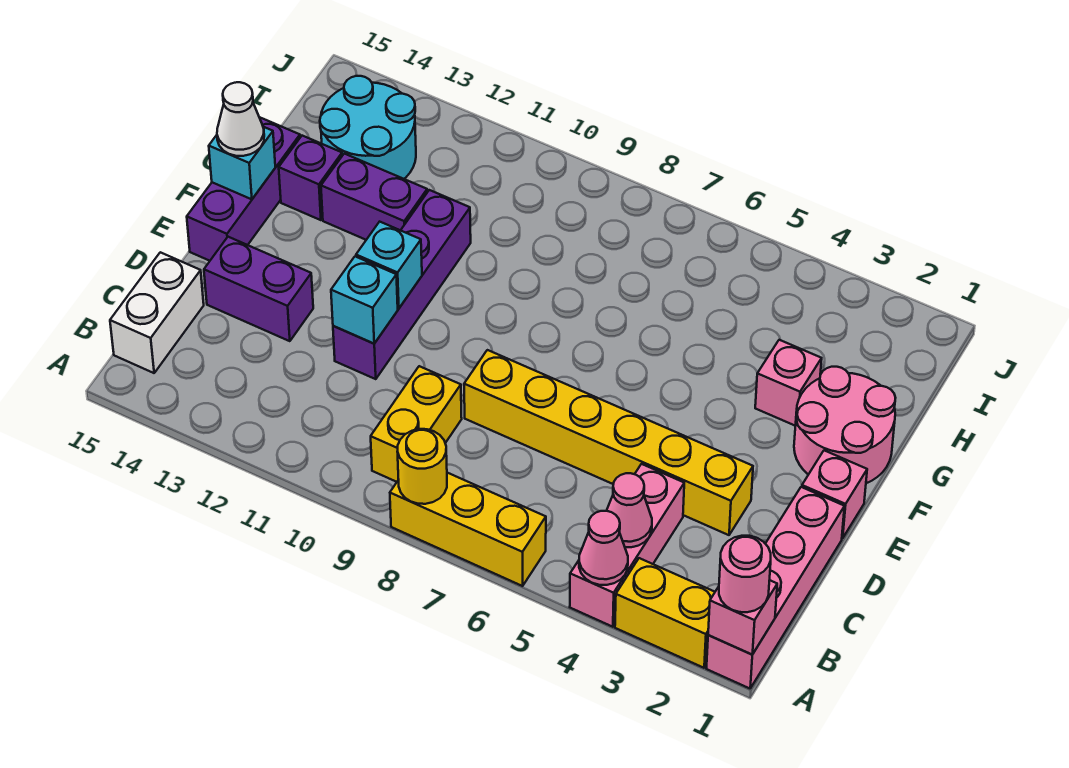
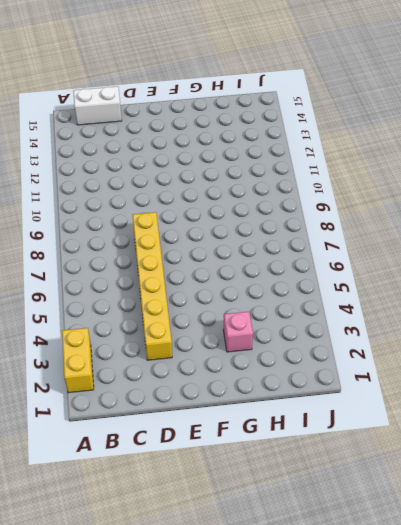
none -> pink 1x4 brick [706,487,845,688]
none -> pink 1x3 brick [570,464,684,627]
none -> yellow 1x3 brick [390,473,546,586]

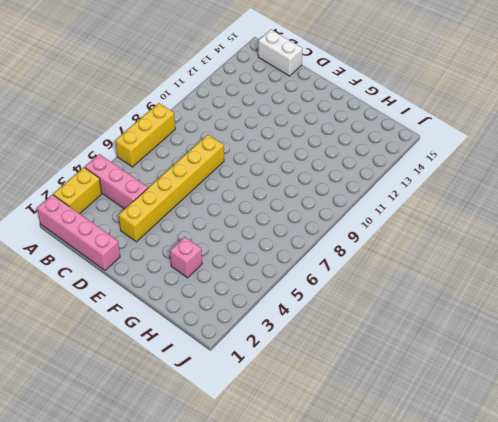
none -> yellow 1x2 brick [371,366,462,482]
none -> purple 1x4 brick [333,190,471,379]
none -> purple 1x2 brick [204,237,313,341]

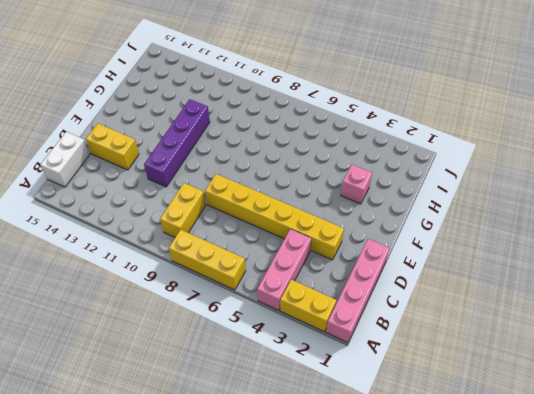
yellow 1x2 brick [86,123,139,170] -> purple 1x2 brick [204,237,313,341]
none -> pink 1x1 brick [802,450,867,538]
none -> purple 1x3 brick [187,118,300,261]
none -> pink 2x2 round brick [794,367,895,483]

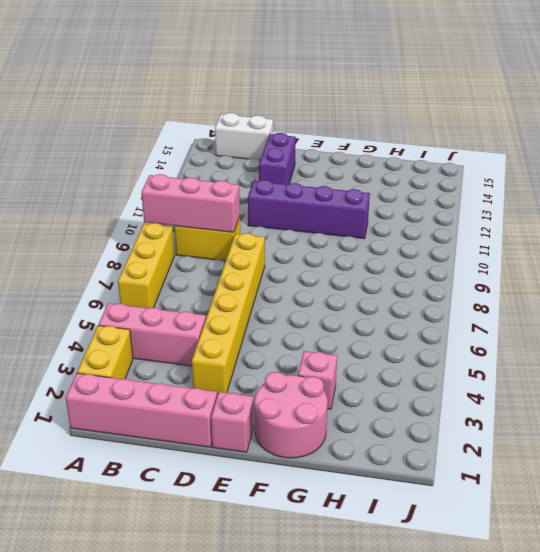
pink 1x3 brick [141,174,240,232] -> none
none -> purple 1x3 brick [187,118,300,261]
none -> purple 1x2 brick [321,154,427,240]
none -> purple 1x1 brick [279,136,342,220]

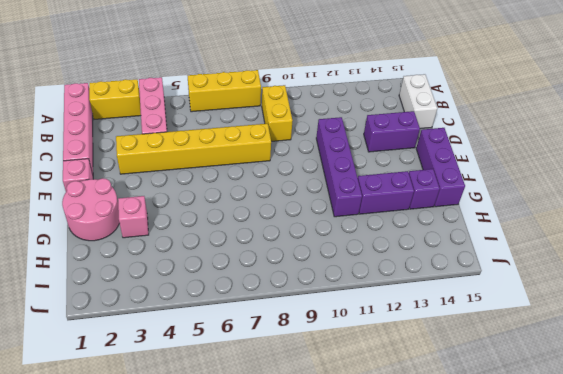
none -> cyan 2x2 round brick [320,76,416,179]
none -> pink 1x1 brick [708,580,777,654]
none -> pink 1x1 cone [579,511,628,585]

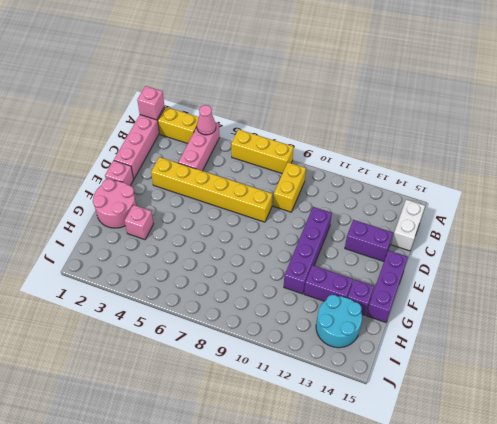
none -> yellow 1x1 round brick [397,429,447,504]
none -> pink 1x1 cone [607,473,652,547]
none -> cyan 1x1 brick [331,256,398,344]

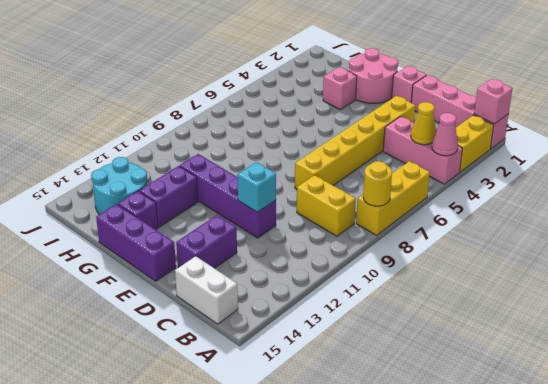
yellow 1x1 cone [411,102,436,145] -> pink 1x1 cone [607,473,652,547]
none -> cyan 1x1 brick [356,222,422,308]
none -> cyan 1x1 brick [209,127,275,199]
none -> pink 1x1 round brick [719,536,771,612]

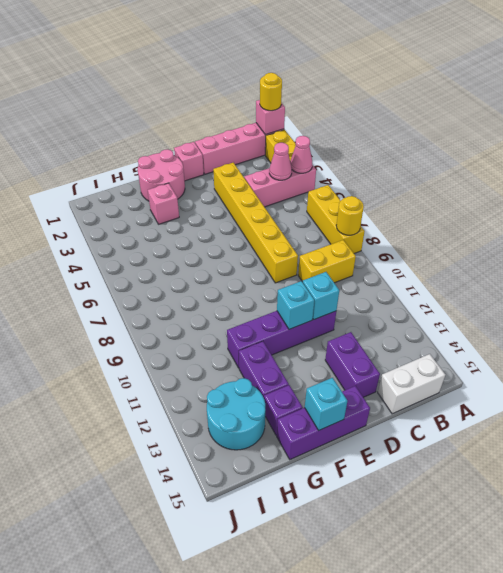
yellow 1x1 round brick [260,73,282,111] -> pink 1x1 round brick [719,536,771,612]
none -> white 1x1 cone [217,82,264,156]

